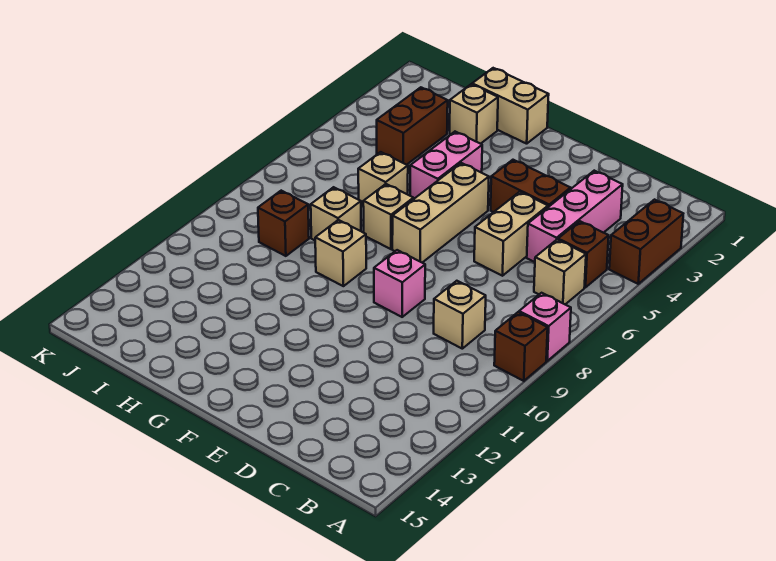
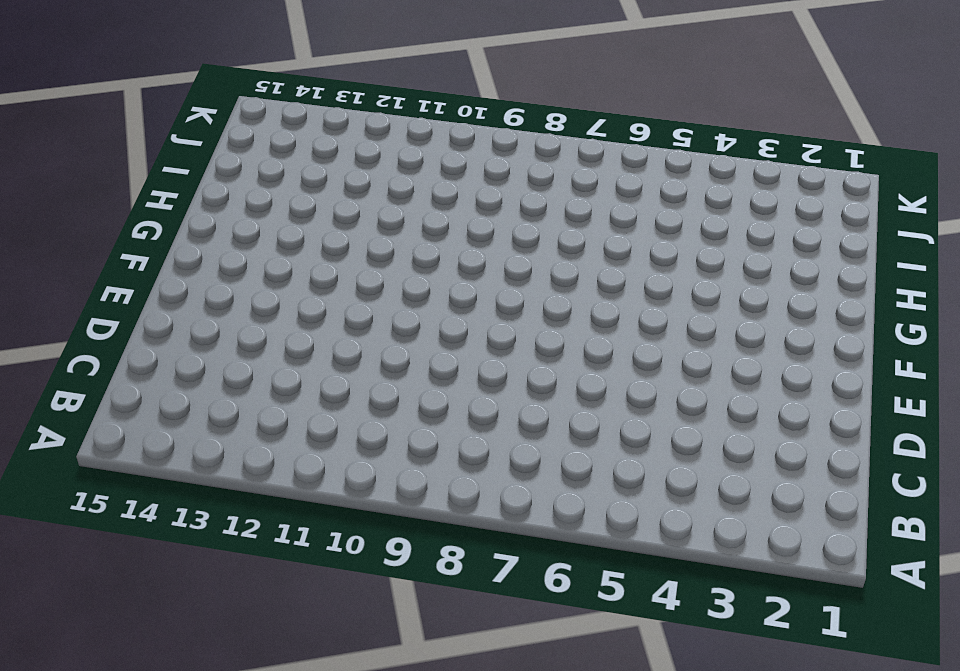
none -> brown 1x2 brick [609,200,683,284]
none -> pink 1x1 brick [519,293,571,361]
none -> brown 1x1 brick [494,312,548,381]

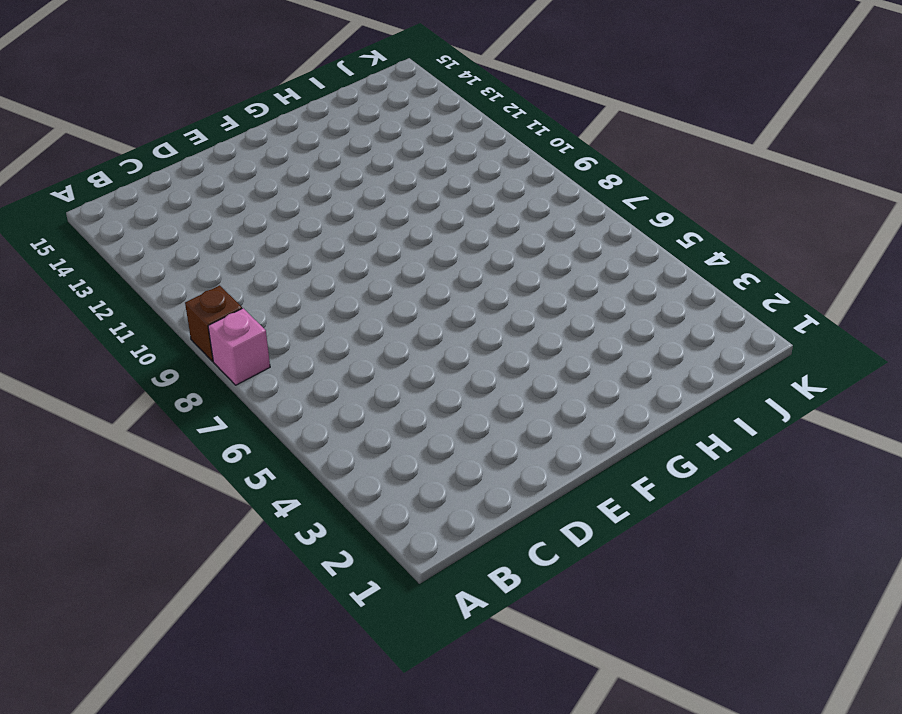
none -> brown 1x2 brick [609,200,683,284]
none -> brown 1x1 brick [558,221,609,288]
none -> tan 1x1 brick [534,240,586,304]

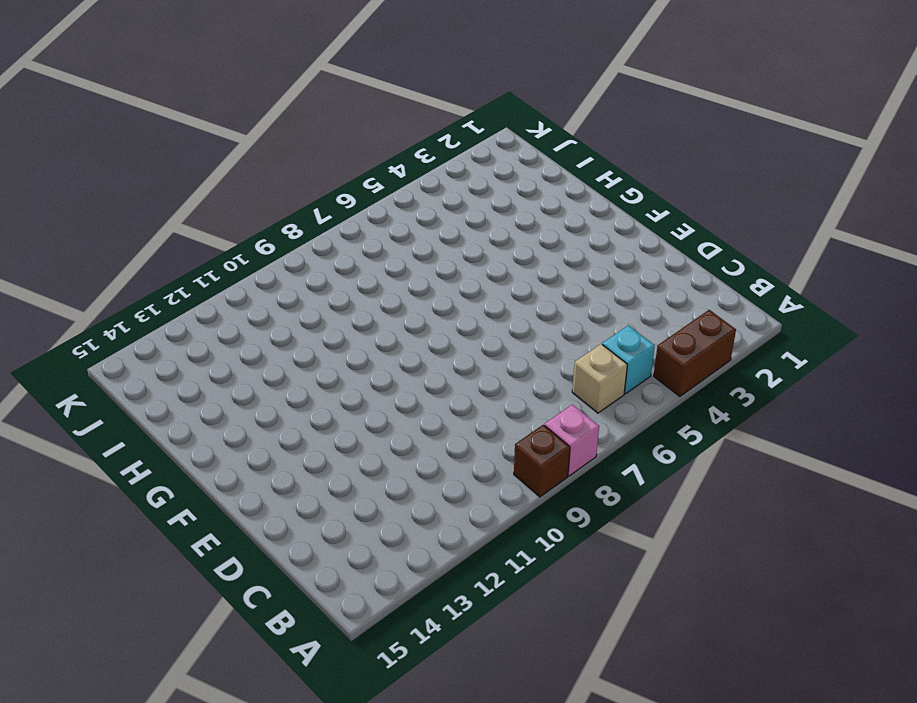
cyan 1x1 brick [602,325,655,394] -> brown 1x1 brick [558,221,609,288]
none -> pink 1x3 brick [527,171,623,262]
none -> tan 1x1 brick [434,281,486,349]
none -> brown 1x2 brick [491,160,571,212]

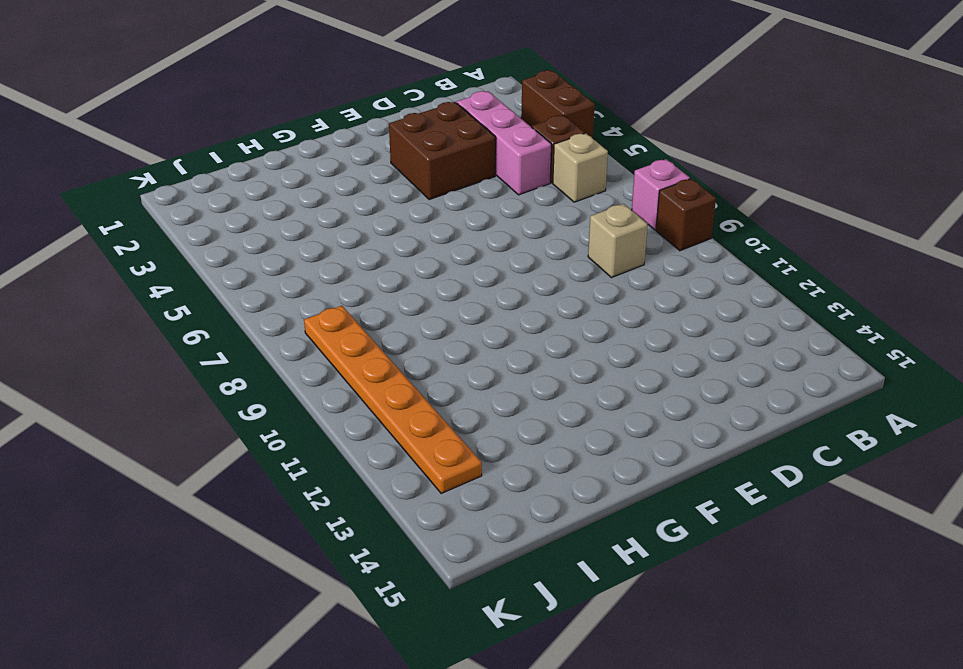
brown 2x2 brick [389,102,496,200] -> brown 1x2 brick [491,160,571,212]
orange 1x6 plate [304,306,482,493] -> none
none -> tan 1x2 brick [474,192,548,276]
none -> pink 1x1 brick [374,250,425,317]
none -> tan 1x3 brick [392,163,489,263]

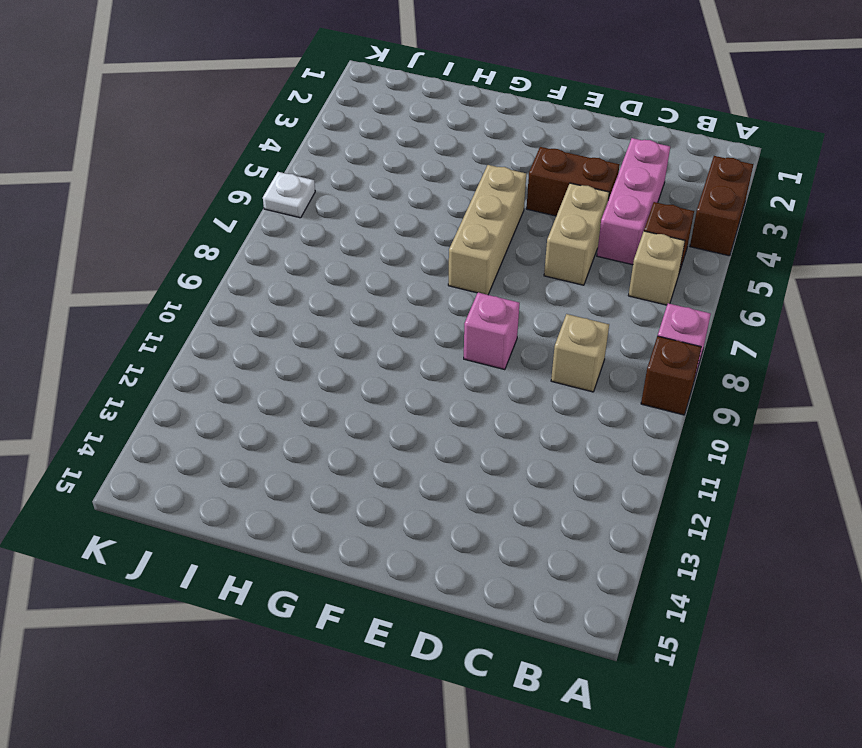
white 1x1 plate [263,172,315,218] -> none
none -> tan 1x2 brick [472,68,549,144]
none -> pink 1x2 brick [410,132,482,199]
none -> tan 1x1 brick [363,184,414,249]

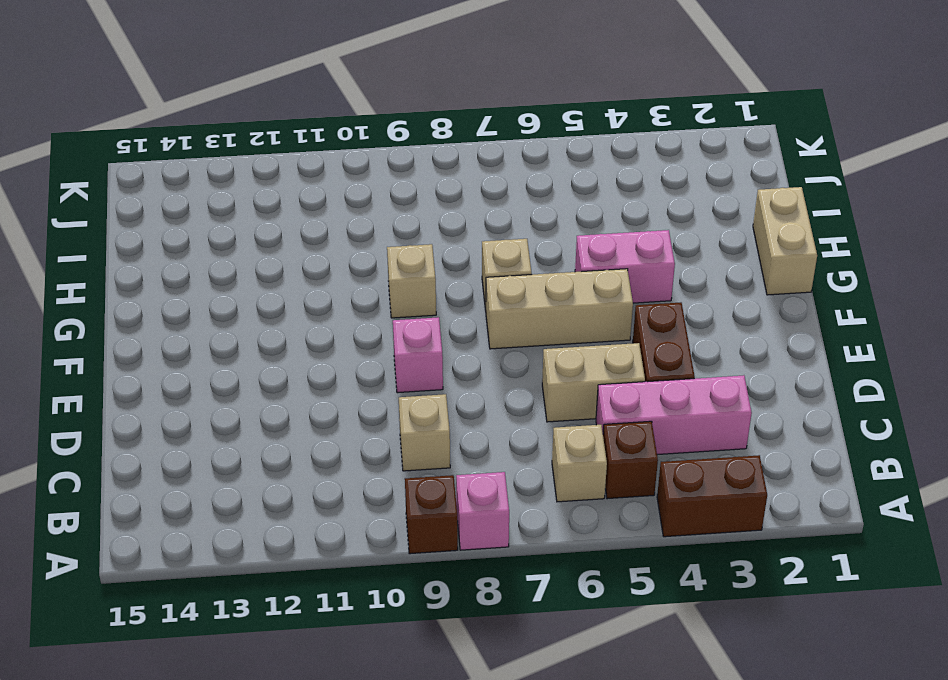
none -> tan 1x1 brick [450,84,498,144]
none -> tan 1x1 brick [358,152,408,205]
none -> tan 1x1 brick [311,187,361,240]

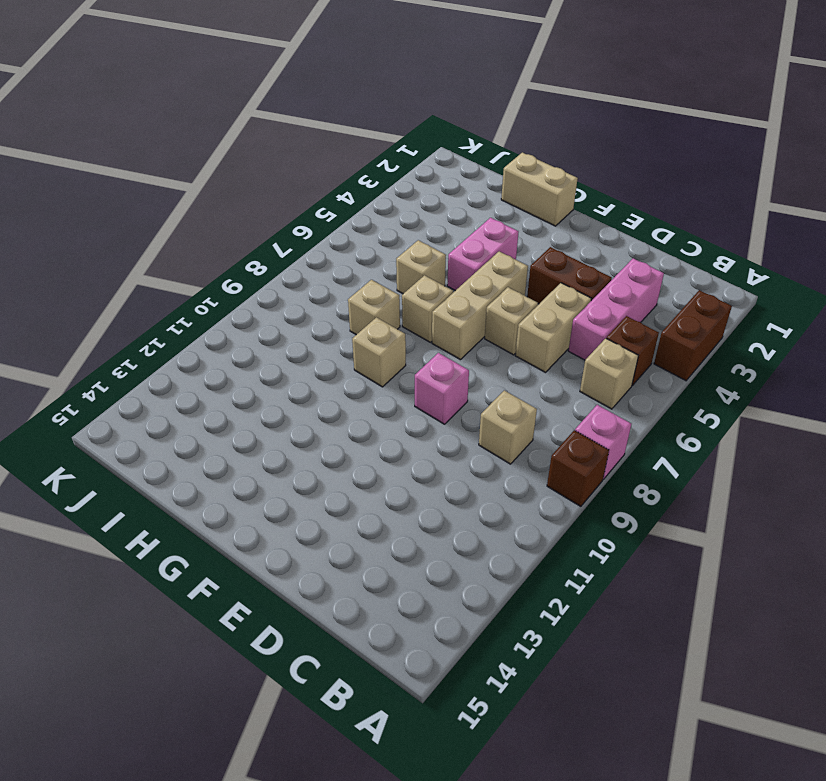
tan 1x1 brick [485,287,538,355] -> tan 1x1 brick moved to [450,84,498,144]
none -> brown 1x2 brick [377,87,448,165]
none -> brown 1x1 brick [258,191,309,256]

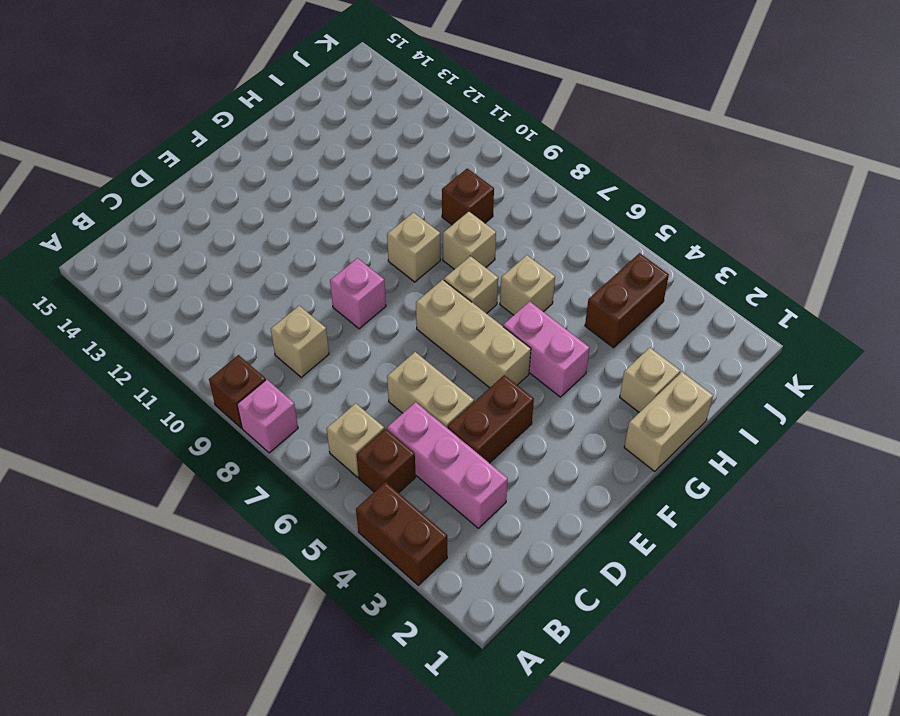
brown 1x2 brick [585,253,669,348] -> brown 1x2 brick turned to [377,87,448,165]

